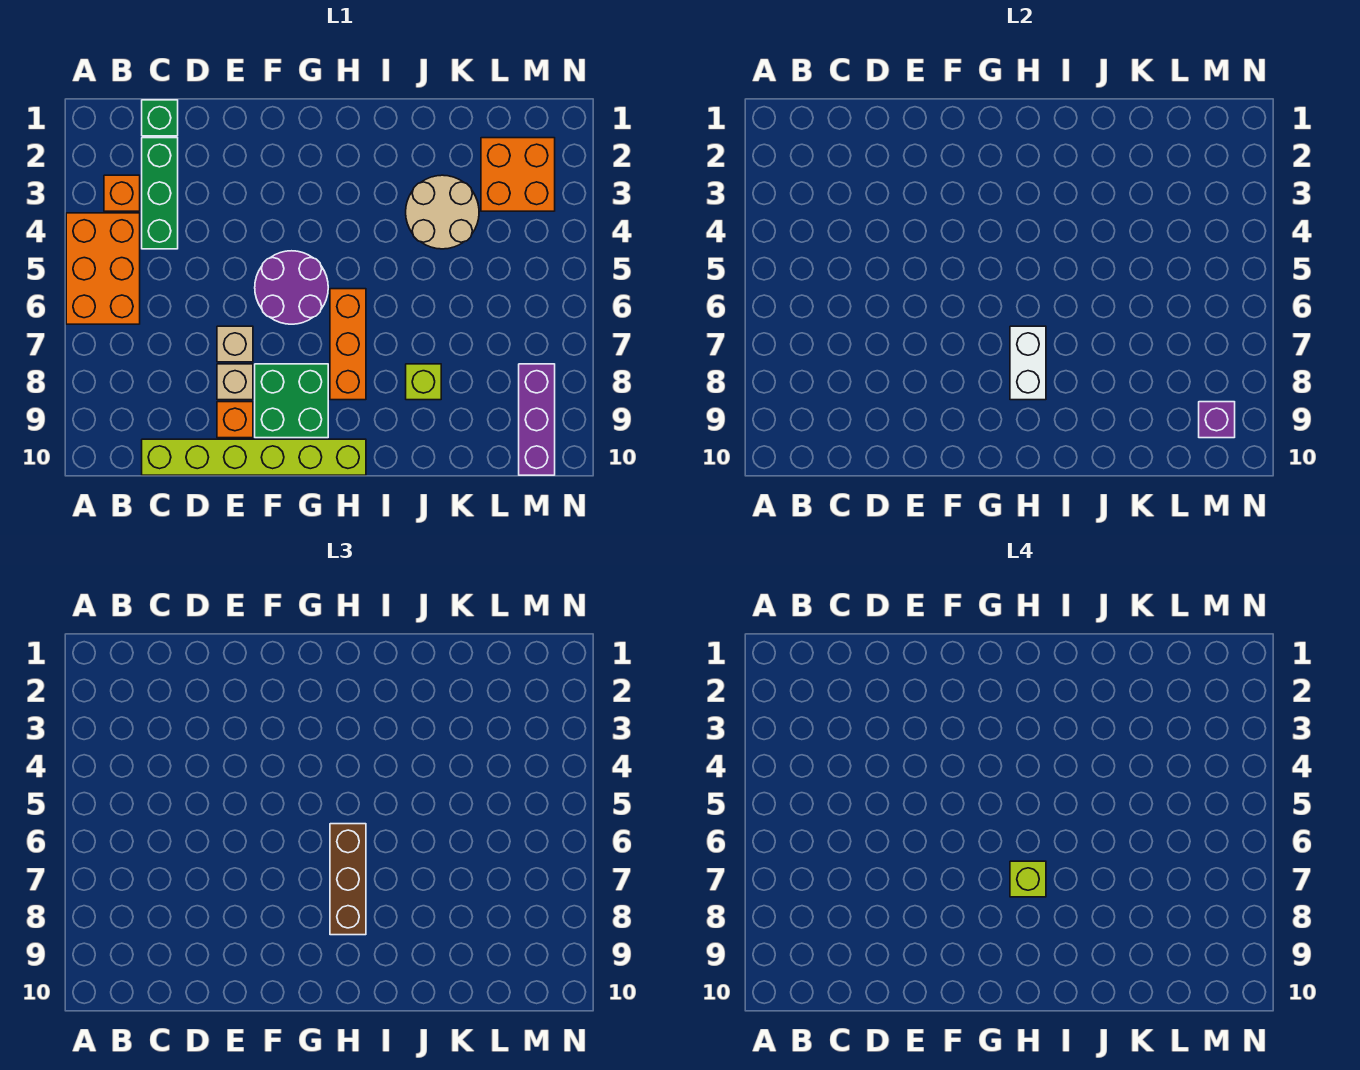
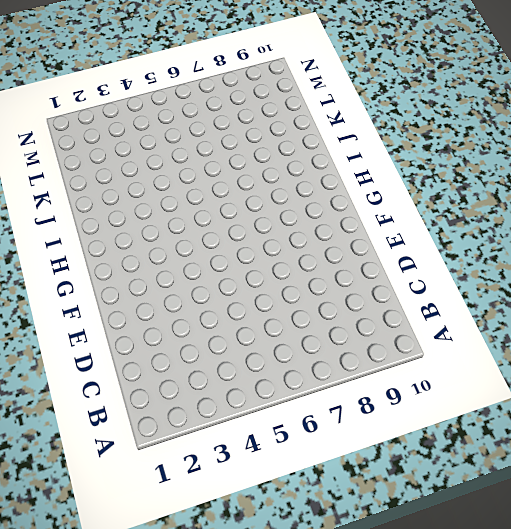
none -> orange 2x3 brick [66,213,140,324]
none -> orange 1x1 brick [104,175,140,211]
none -> green 1x1 brick [142,100,178,136]

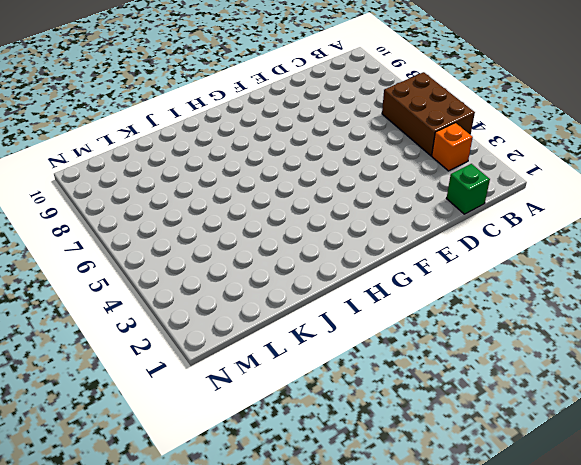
brown 2x3 brick [382,72,475,156] -> orange 2x3 brick [66,213,140,324]
none -> green 1x3 brick [142,138,178,249]
none -> lime 1x6 brick [142,439,366,475]
none -> tan 1x1 brick [217,326,253,362]

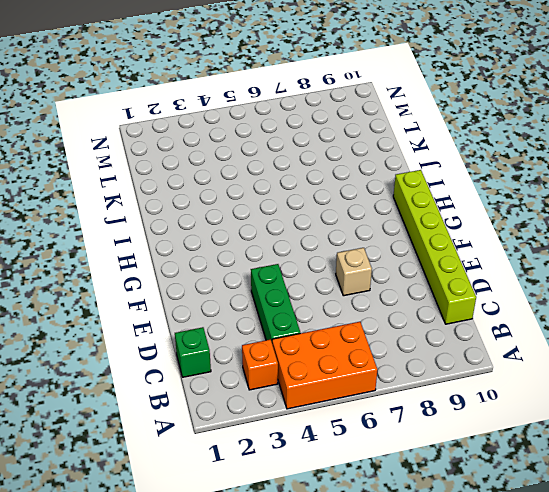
green 1x3 brick [251,264,300,342] -> green 1x3 brick turned to [142,138,178,249]
none -> tan 1x1 brick [217,364,253,400]
none -> orange 1x1 brick [217,402,253,438]
none -> purple 2x2 round brick [255,251,328,324]

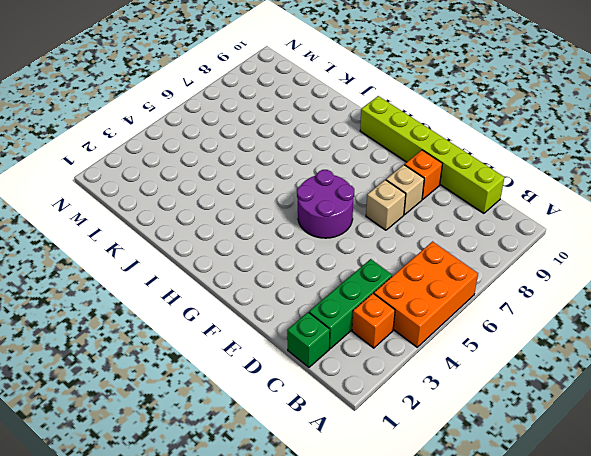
none -> green 2x2 brick [255,364,328,438]
none -> orange 1x3 brick [330,289,366,400]
none -> tan 2x2 round brick [406,175,479,249]

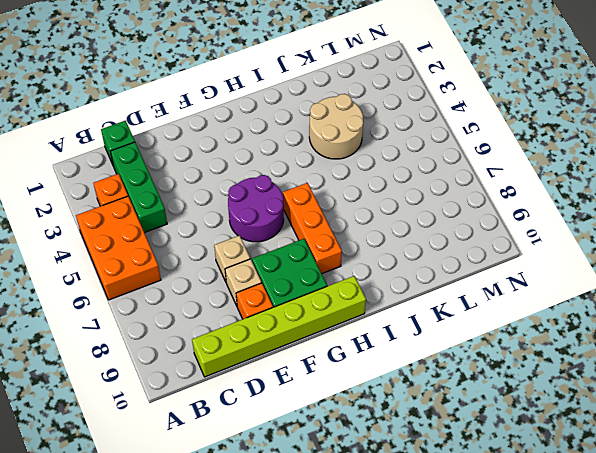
none -> lime 1x1 brick [406,364,441,400]
none -> orange 2x2 brick [481,138,555,211]
none -> purple 1x3 brick [519,364,555,475]

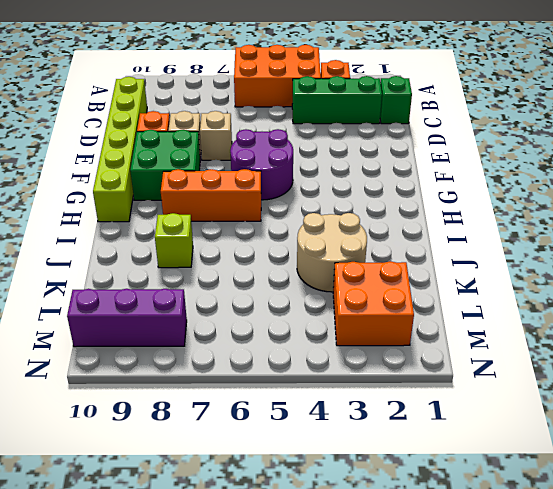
none -> white 1x2 brick [1010,326,1046,400]
none -> purple 1x1 brick [1199,402,1235,438]
none -> brown 1x3 brick [330,824,366,935]

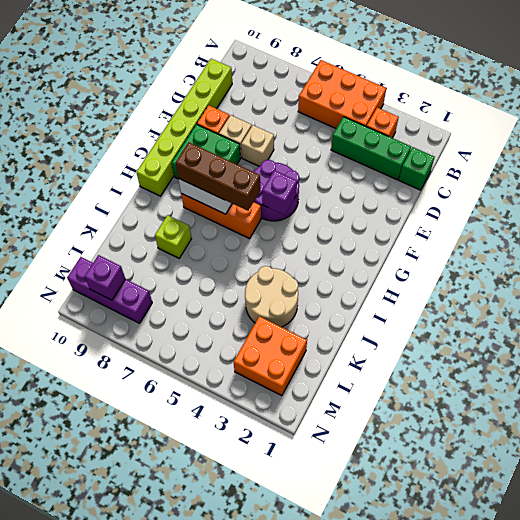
purple 1x1 brick [262,170,297,215] -> none
none -> lime 1x1 brick [1010,861,1046,897]

